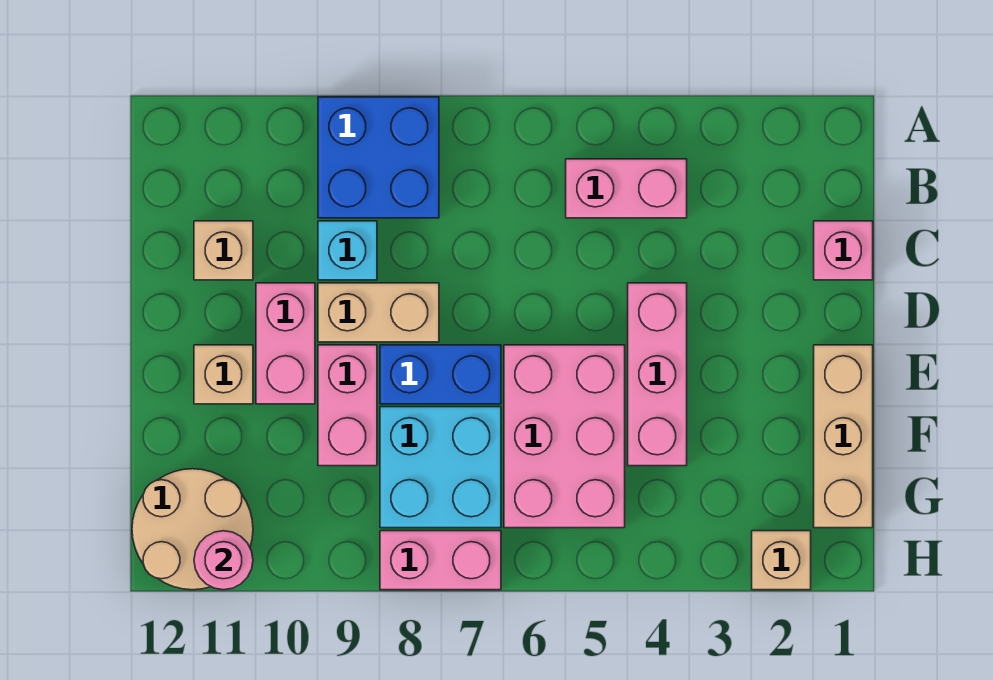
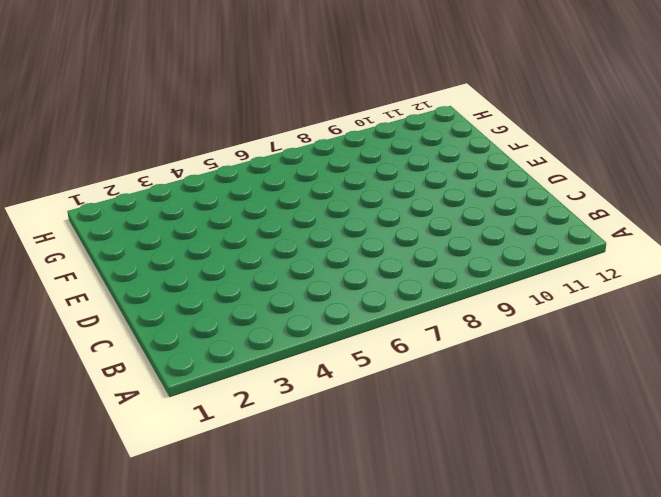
none -> blue 2x2 brick [318,97,439,218]
none -> pink 1x2 brick [566,159,687,218]
none -> pink 1x1 brick [814,221,873,280]

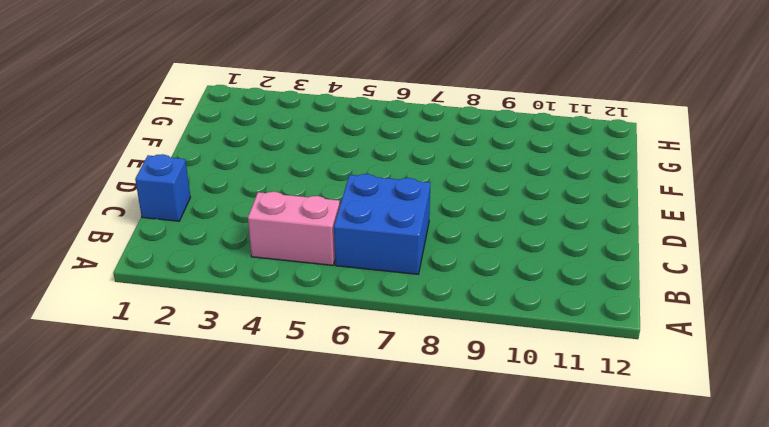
blue 2x2 brick [334,174,430,274] -> blue 2x2 brick moved to [318,97,439,218]
blue 1x1 brick [135,154,190,221] -> pink 1x1 brick [814,221,873,280]
none -> cyan 1x1 brick [318,221,377,280]
none -> tan 1x1 brick [194,221,253,280]
none -> pink 1x3 brick [628,283,687,466]

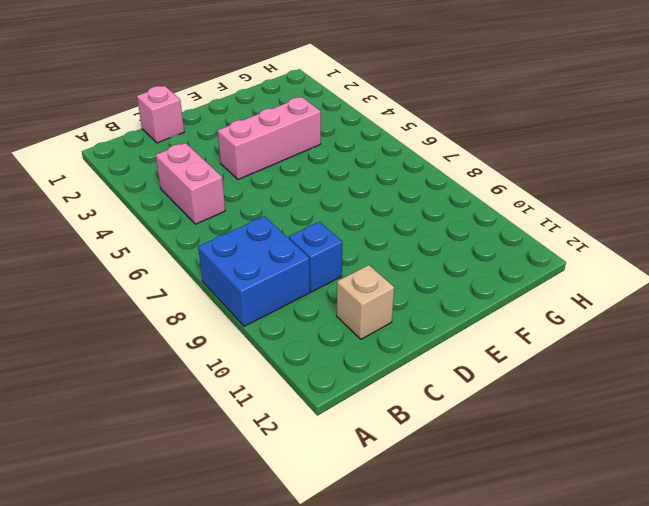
blue 1x1 brick [289,222,342,292] -> cyan 1x1 brick [318,221,377,280]
none -> tan 1x2 brick [318,283,439,342]
none -> pink 1x2 brick [256,283,315,404]
none -> tan 1x3 brick [814,345,873,528]

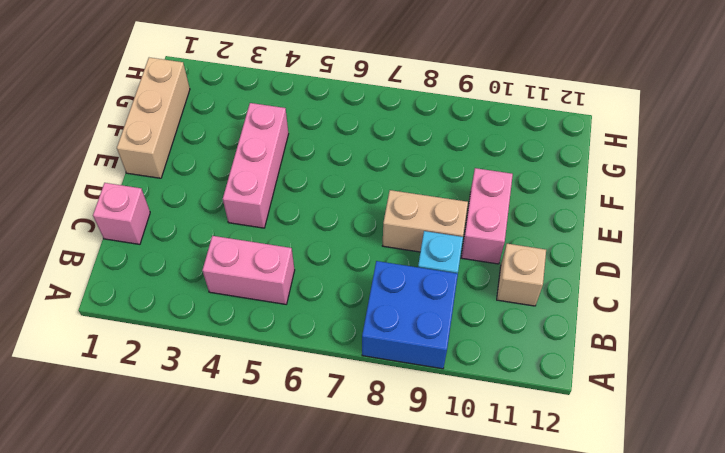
none -> pink 2x3 brick [504,345,625,528]
none -> blue 1x2 brick [380,345,501,404]
none -> pink 1x2 brick [318,345,377,466]

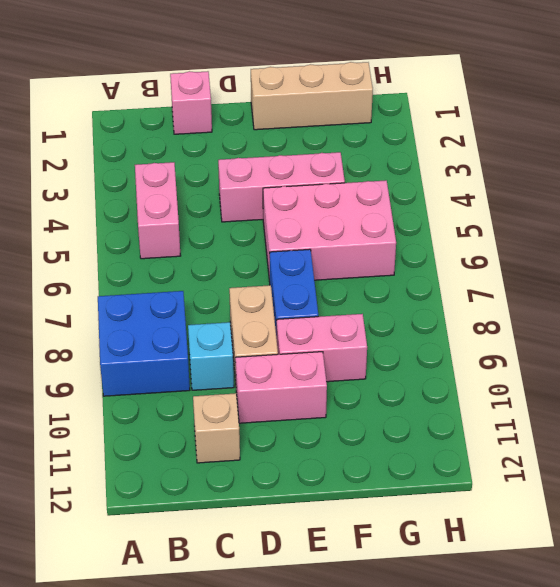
none -> tan 1x1 brick [194,345,253,404]
none -> cyan 2x2 brick [380,407,501,528]
none -> tan 2x2 round brick [132,469,253,590]

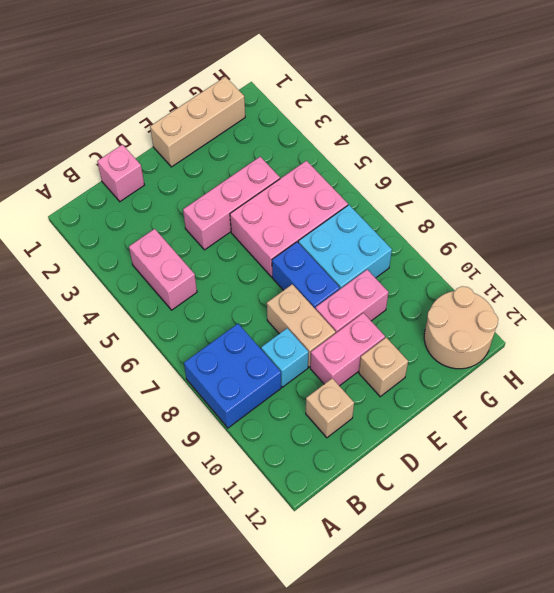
none -> tan 1x1 brick [752,531,811,590]
none -> pink 1x2 brick [380,531,501,590]
none -> pink 1x1 round brick [194,531,253,590]

